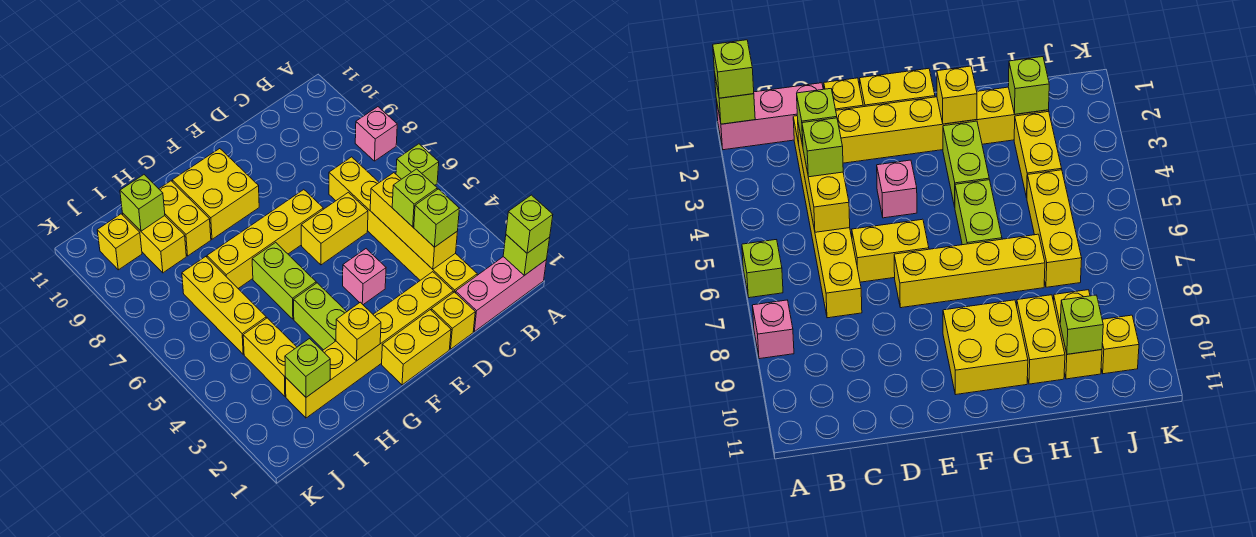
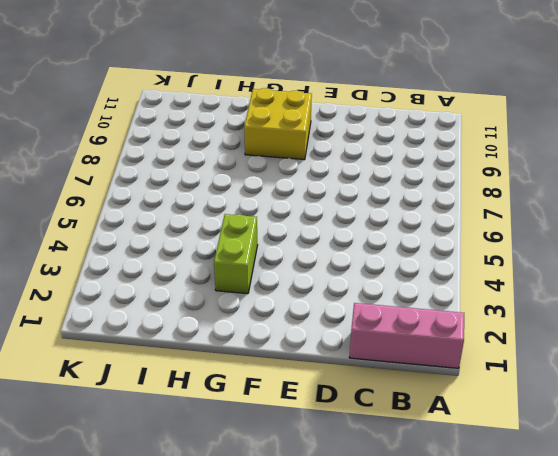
none -> lime 1x1 brick [396,144,439,185]
none -> pink 1x1 brick [355,107,397,161]
none -> yellow 1x6 brick [329,157,477,293]

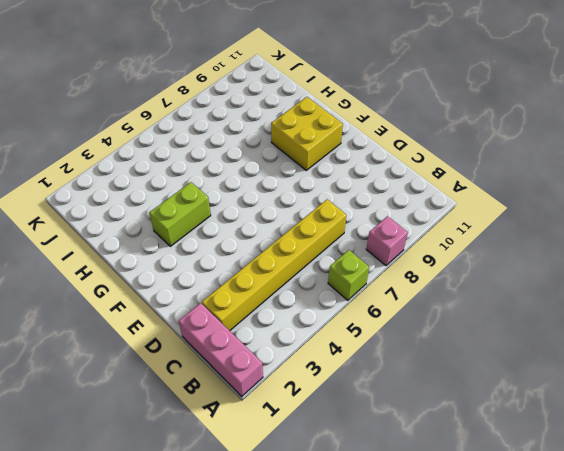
none -> yellow 1x1 brick [431,292,475,349]
none -> yellow 1x6 brick [286,272,453,418]
none -> yellow 1x2 brick [301,192,368,265]

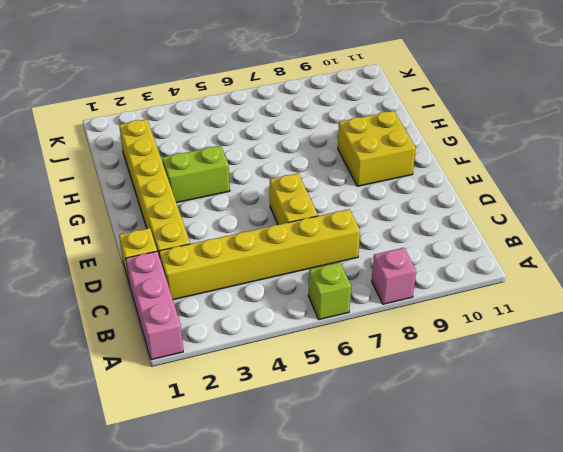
none -> yellow 1x2 brick [382,310,451,385]
none -> pink 1x1 brick [343,249,386,305]
none -> yellow 1x4 brick [207,190,323,288]

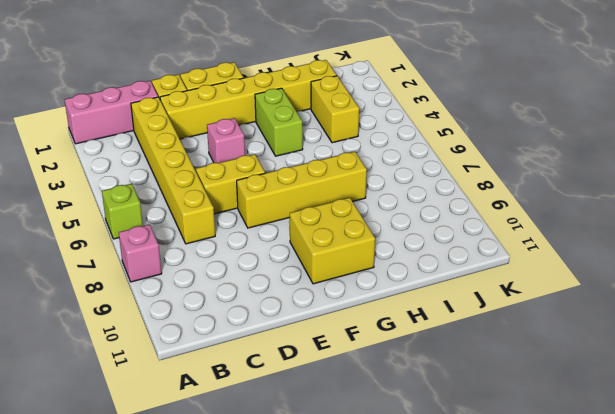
none -> lime 1x2 brick [252,242,316,319]
none -> yellow 1x2 brick [159,181,211,256]
none -> yellow 1x3 brick [182,257,266,354]

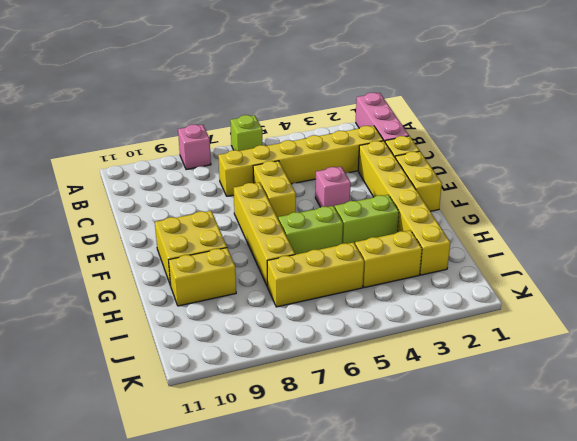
none -> yellow 1x2 brick [123,214,186,273]
none -> yellow 1x1 brick [97,214,142,270]
none -> lime 1x1 brick [503,235,550,275]

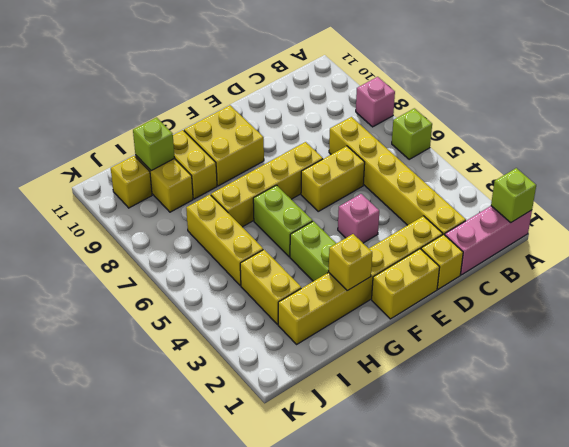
none -> yellow 1x3 brick [370,173,458,269]
none -> lime 1x1 brick [285,339,330,397]
none -> lime 1x1 brick [506,195,553,253]

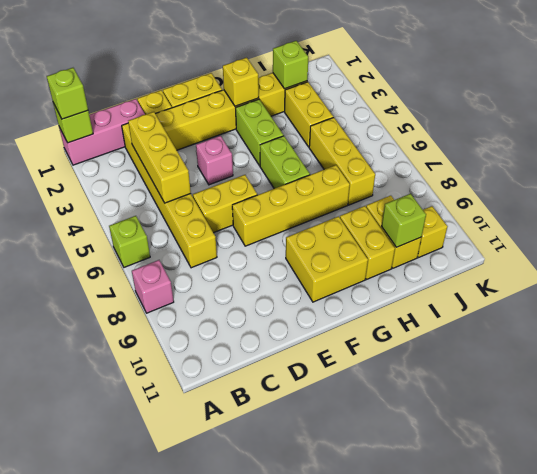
none -> lime 1x1 brick [414,189,459,247]
none -> lime 1x1 brick [392,169,437,227]

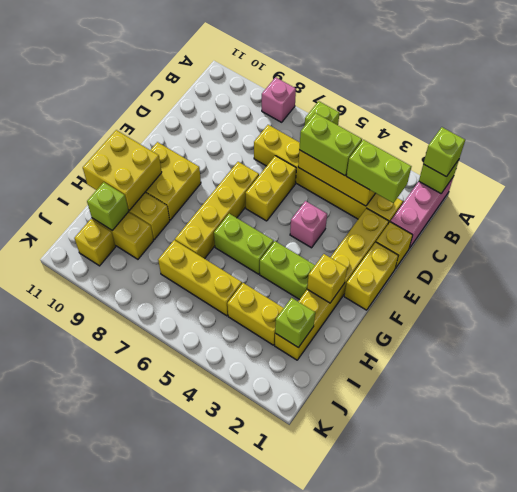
lime 1x2 brick [346,140,412,203] -> lime 1x1 brick [414,189,459,247]
lime 1x2 brick [299,113,362,176] -> lime 1x1 brick [392,169,437,227]
yellow 2x2 brick [83,130,162,211] -> none

